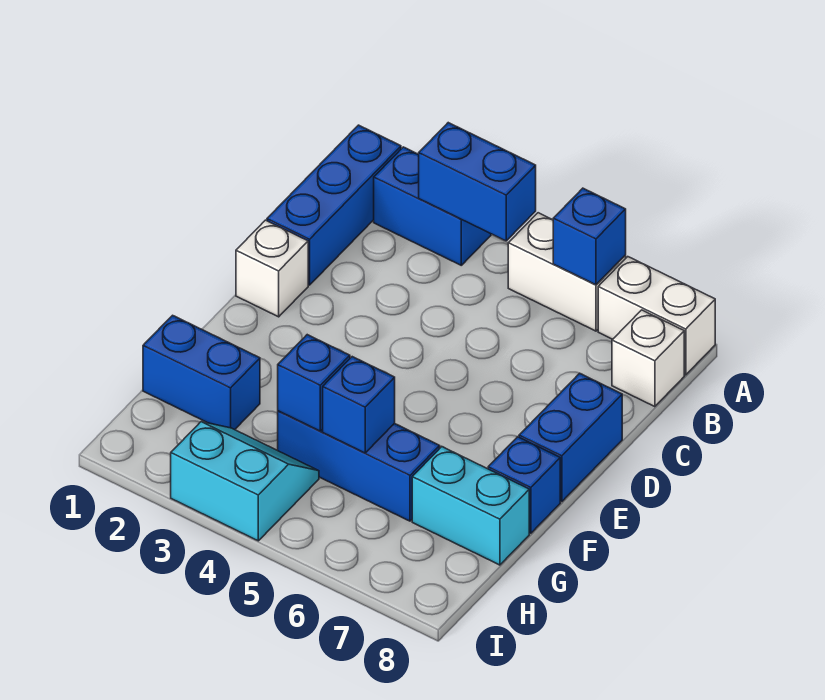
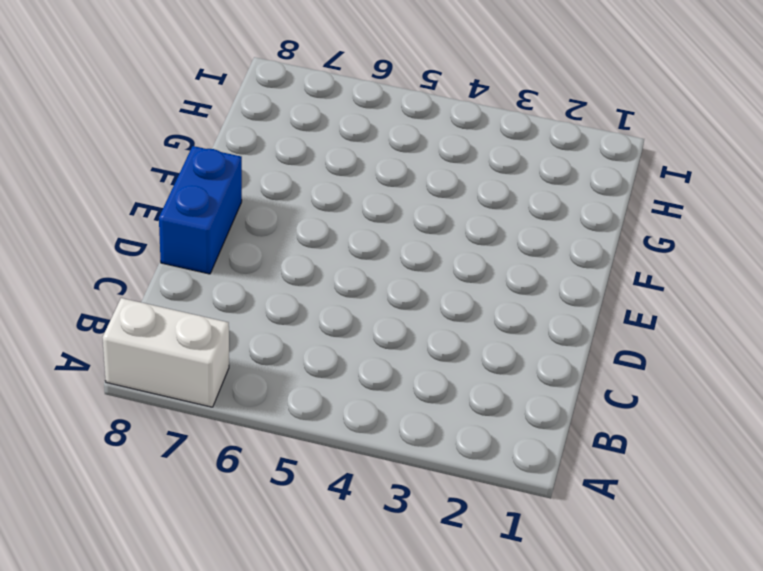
none -> blue 1x3 brick [267,125,401,285]
none -> blue 1x2 brick [374,147,491,265]
none -> white 1x2 brick [508,213,626,331]

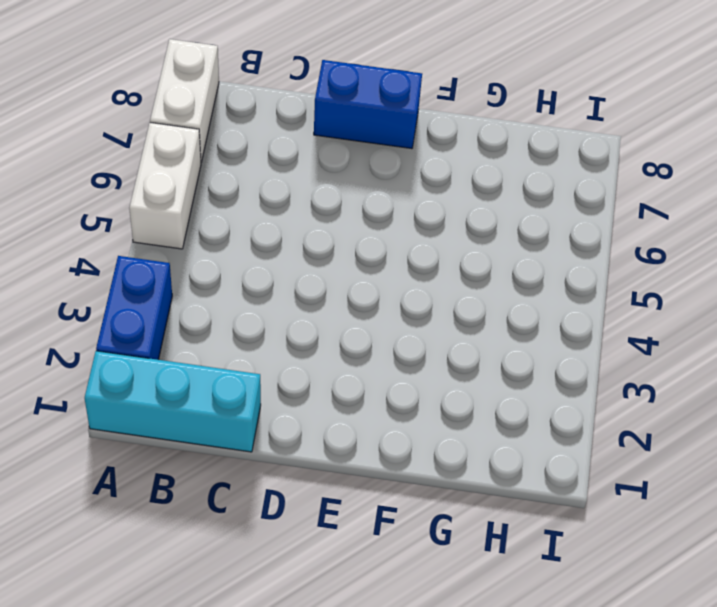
cyan 1x3 brick [85,351,261,452] -> blue 1x3 brick [267,125,401,285]
none -> white 1x1 brick [612,310,684,407]
none -> white 1x1 brick [236,220,308,317]
none -> blue 1x1 brick [488,437,560,533]

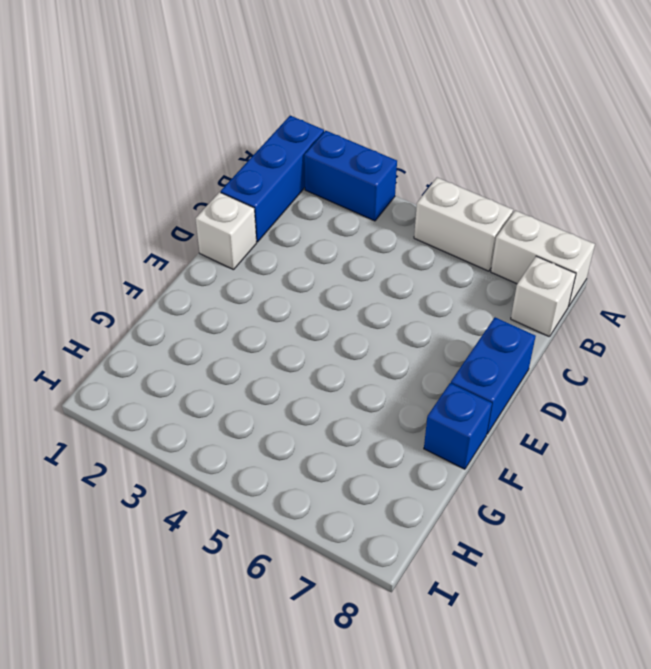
none -> blue 1x2 brick [143,315,260,430]
none -> blue 1x3 brick [278,411,440,521]
none -> cyan 1x2 brick [412,447,529,565]

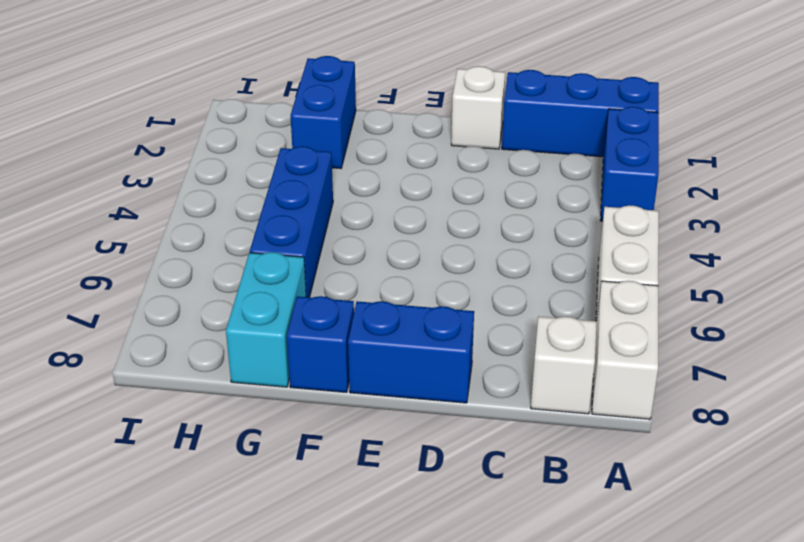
none -> cyan 2x2 slope [171,422,319,541]
none -> blue 1x2 brick [419,123,536,241]
none -> blue 1x1 brick [553,188,626,285]

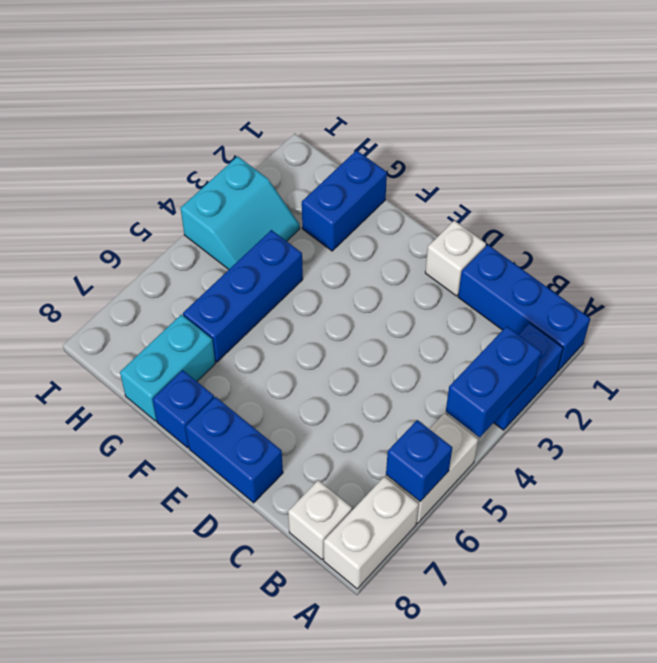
none -> blue 1x1 brick [278,335,350,431]
none -> blue 1x1 brick [323,357,395,453]

